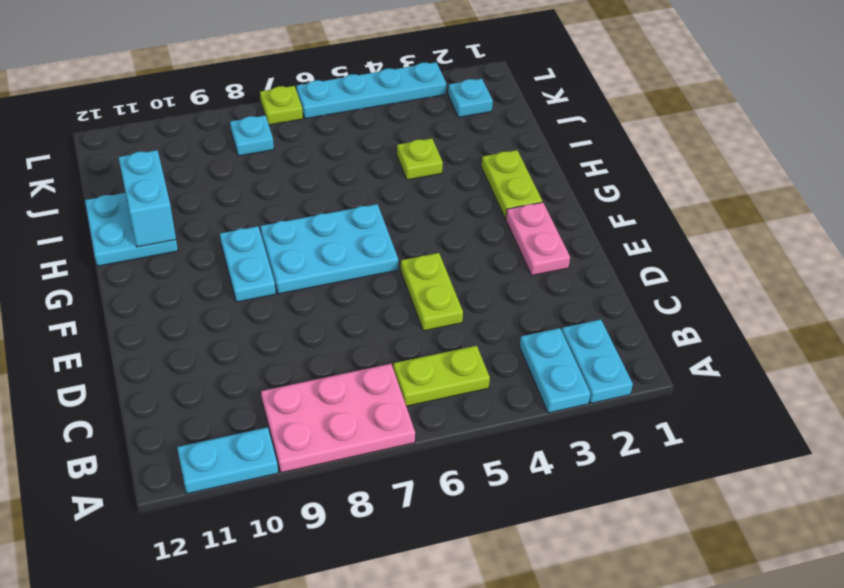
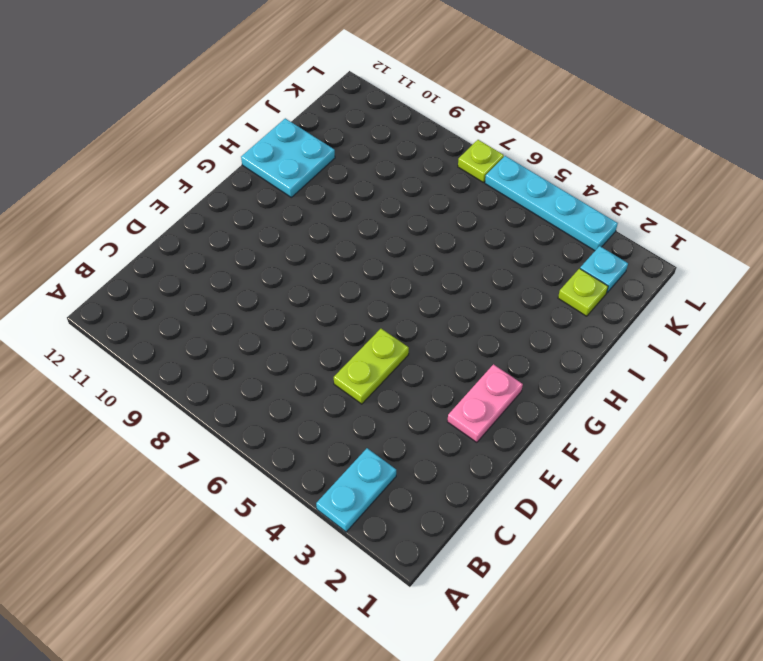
lime 1x1 plate [558,269,608,316] -> lime 1x1 plate moved to [397,138,443,180]
none -> cyan 1x2 plate [562,320,633,403]
none -> pink 2x3 plate [261,364,415,473]
none -> cyan 1x2 plate [177,427,278,494]

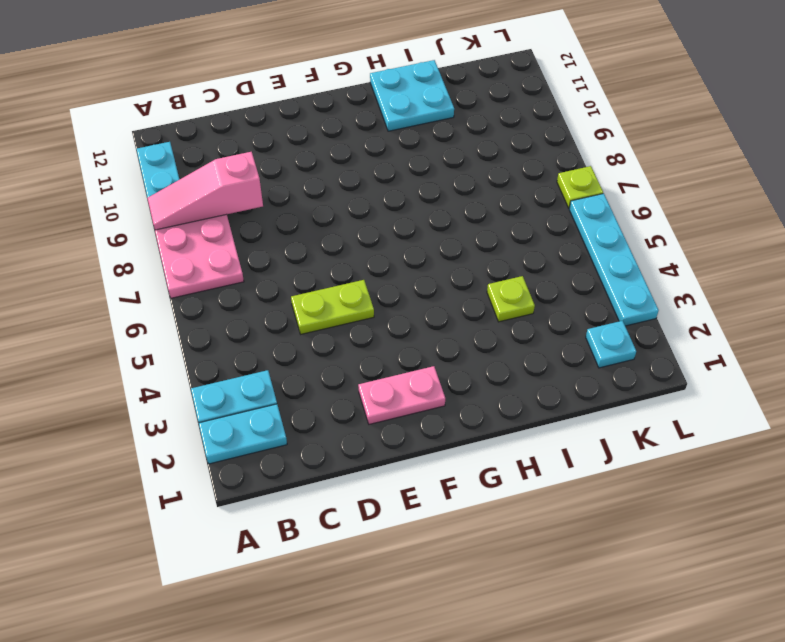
pink 1x3 slope [148,152,263,230] -> none
none -> lime 1x2 plate [393,346,490,406]
none -> cyan 2x3 plate [260,204,398,294]
none -> cyan 1x2 plate [220,226,276,302]

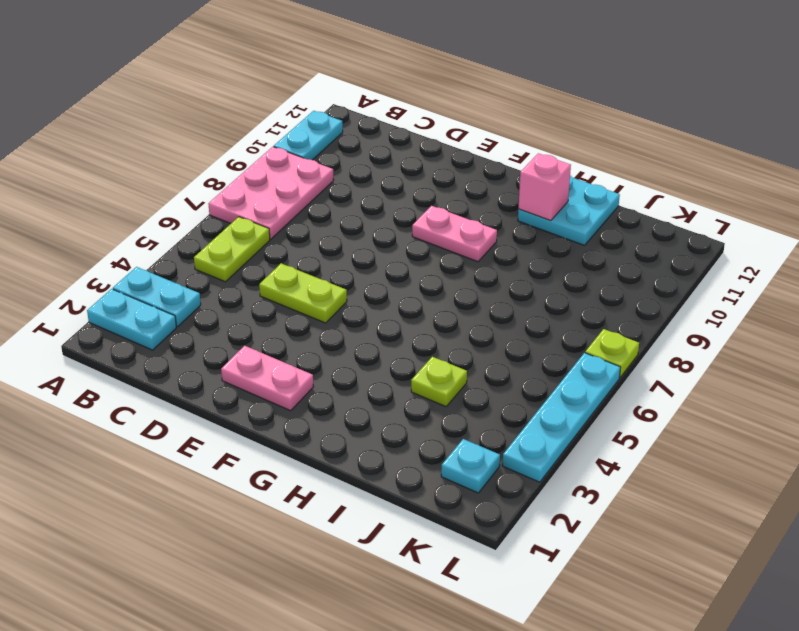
pink 1x2 plate [412,206,497,262] -> cyan 1x2 plate [220,226,276,302]
pink 1x1 brick [518,153,571,221] -> cyan 1x2 brick [118,150,176,247]
none -> cyan 2x3 plate [260,204,398,294]
none -> lime 1x2 plate [482,150,542,219]
none -> cyan 1x1 plate [230,116,274,156]

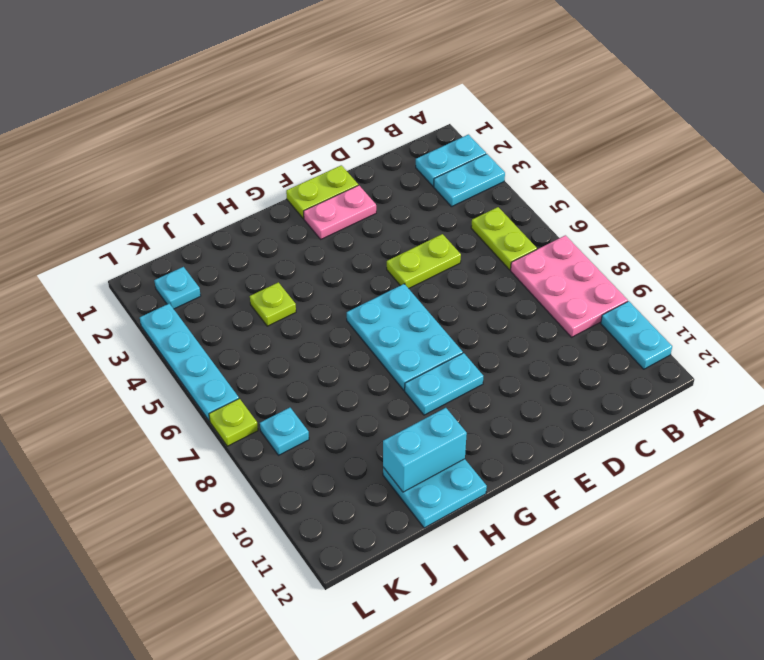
lime 1x2 plate [286,165,358,219] -> lime 1x2 plate moved to [482,150,542,219]

